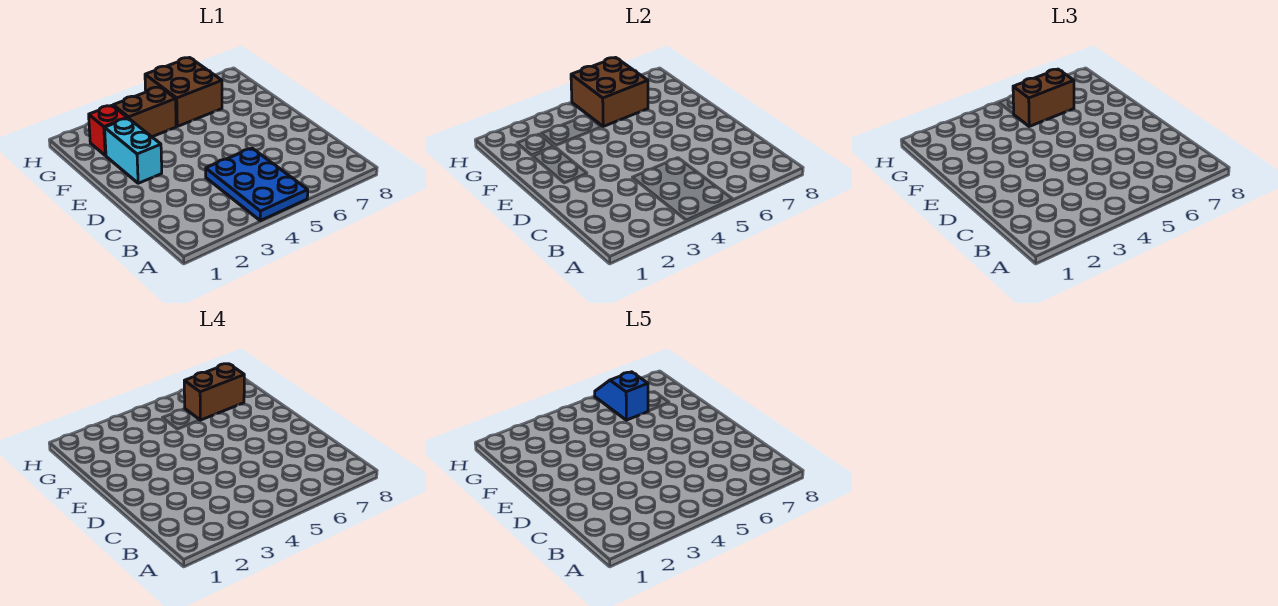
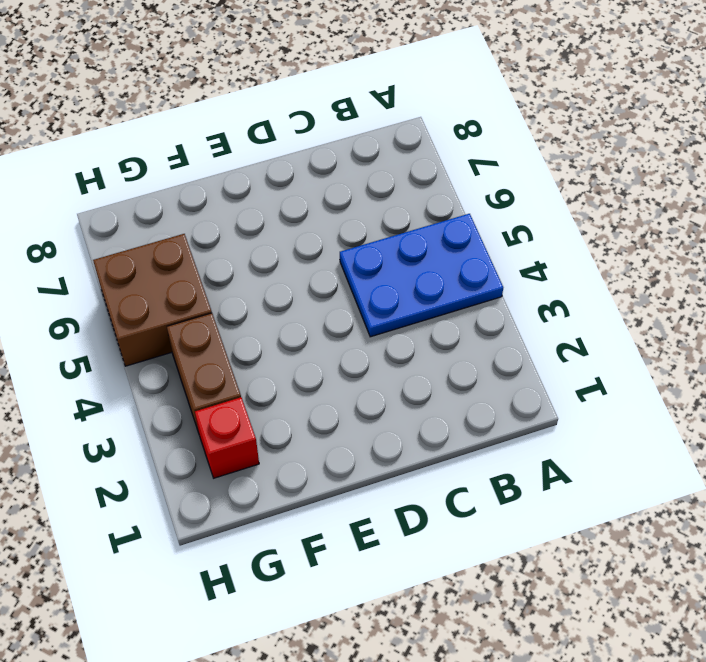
none -> cyan 1x2 brick [105,118,162,183]
none -> brown 2x2 brick [571,58,648,126]

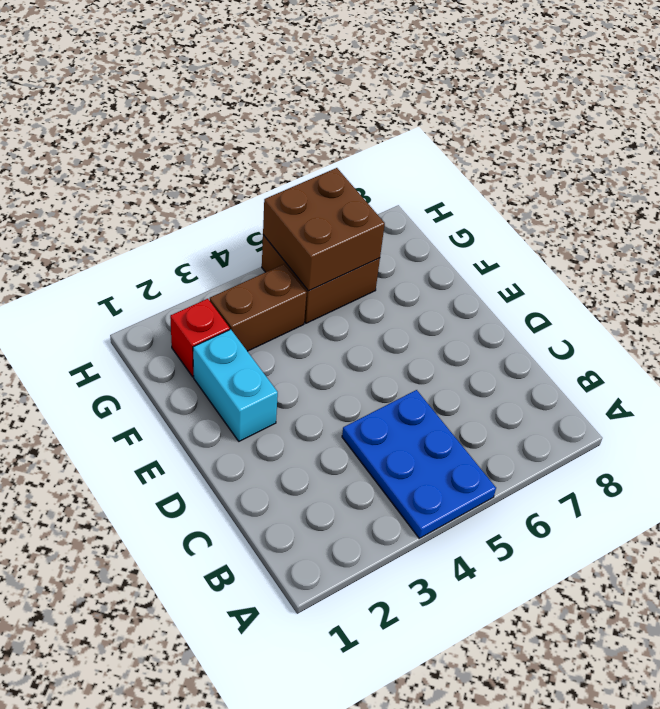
none -> brown 1x2 brick [1013,69,1074,126]
none -> brown 1x2 brick [184,364,244,420]

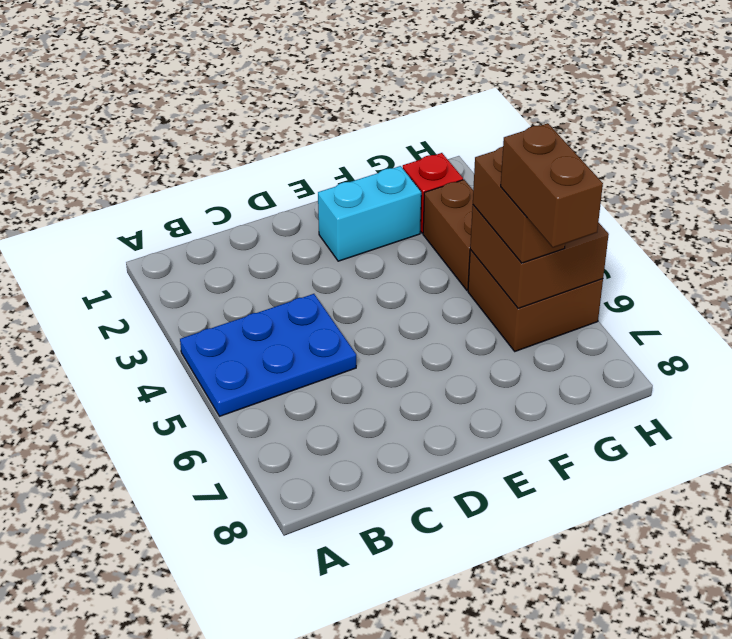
none -> blue 1x2 slope [595,372,648,420]

